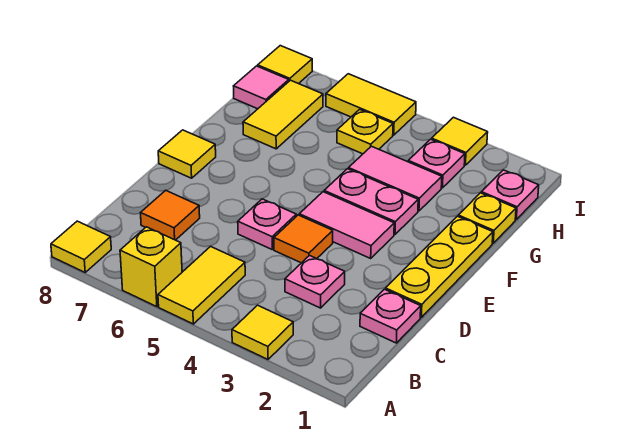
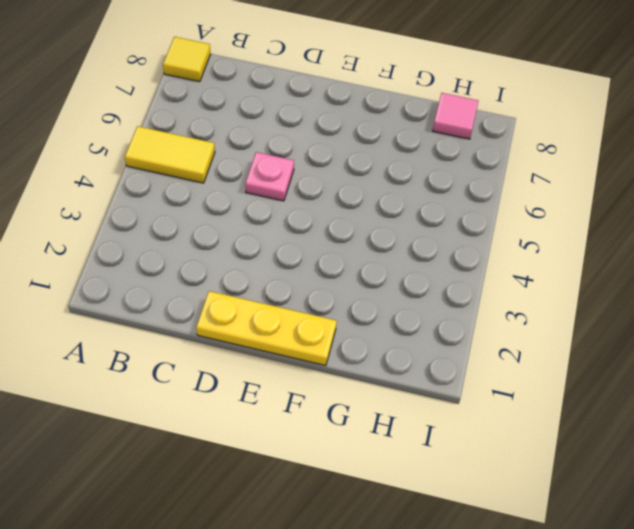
none -> yellow 1x1 tile [232,305,293,359]
none -> yellow 1x1 brick [120,227,182,307]
none -> pink 1x1 plate [360,289,421,343]

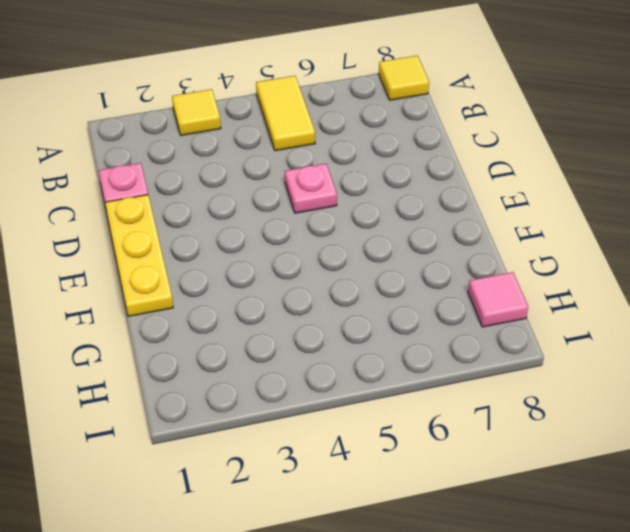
none -> yellow 1x1 brick [120,227,182,307]
none -> pink 1x1 plate [285,256,345,308]
none -> orange 1x1 tile [141,190,200,240]

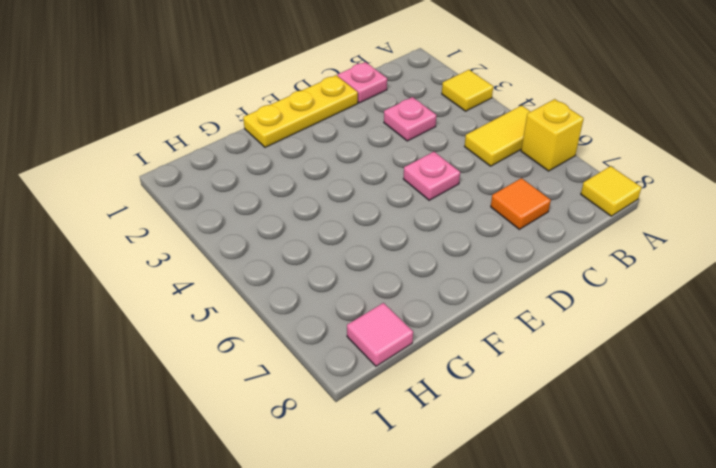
none -> orange 1x1 tile [274,215,333,263]
none -> pink 1x2 tile [299,192,394,258]
none -> yellow 1x1 tile [158,130,216,178]

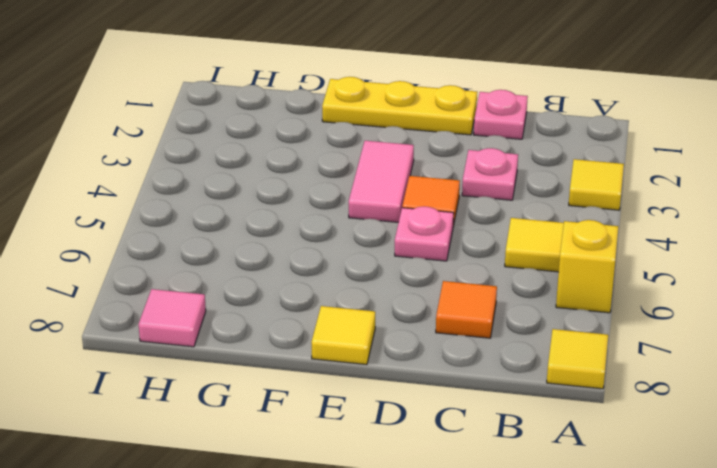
none -> pink 1x2 plate [324,169,418,234]
none -> yellow 1x1 plate [458,193,516,243]
none -> pink 1x2 tile [349,146,442,211]

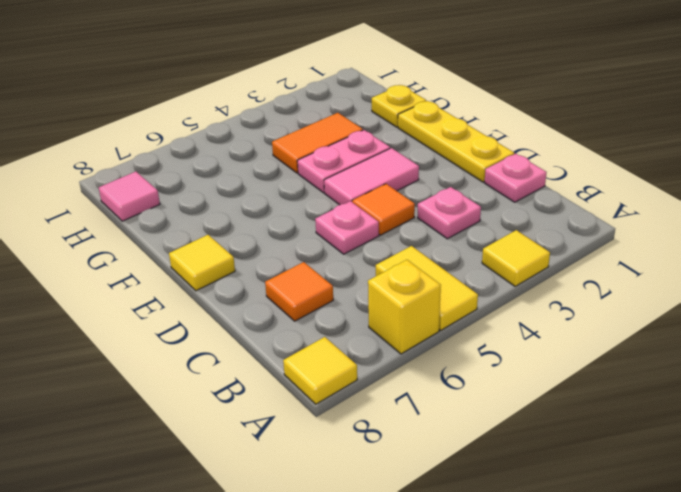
orange 1x2 tile [272,113,363,173] -> pink 1x2 tile [349,146,442,211]
none -> yellow 1x2 tile [243,80,323,149]
none -> pink 1x1 plate [482,170,539,219]
none -> pink 1x1 plate [408,139,465,188]

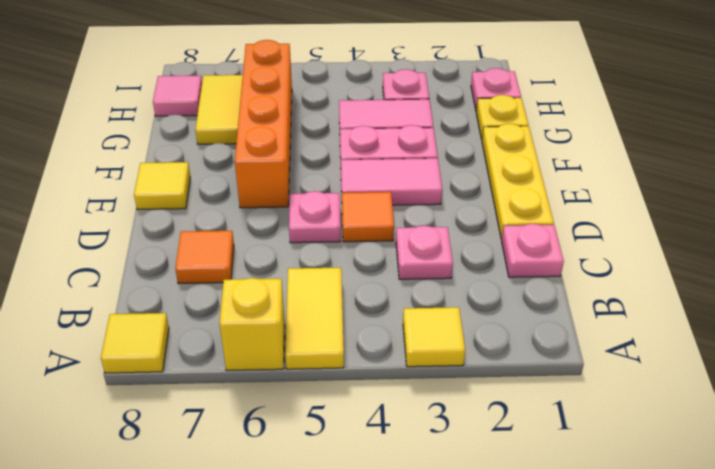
orange 1x4 brick [235,40,292,208] -> none
none -> yellow 1x1 plate [337,109,393,154]
none -> yellow 1x1 tile [432,117,488,165]
none -> yellow 1x2 tile [326,74,416,135]

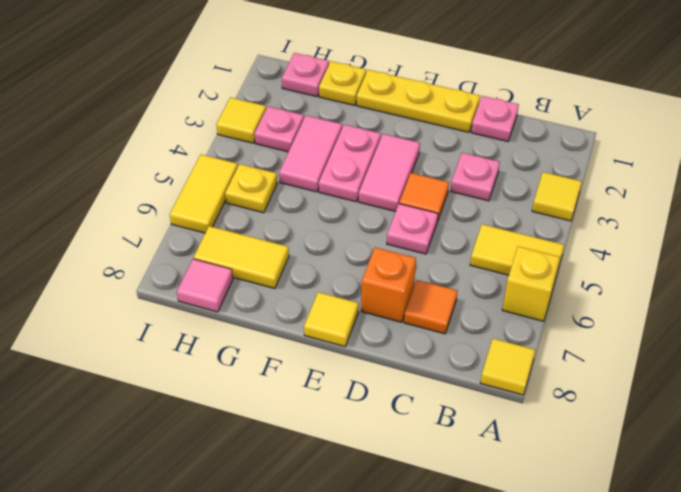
orange 1x1 brick [361,247,416,322] -> none
none -> yellow 1x1 tile [258,46,312,84]

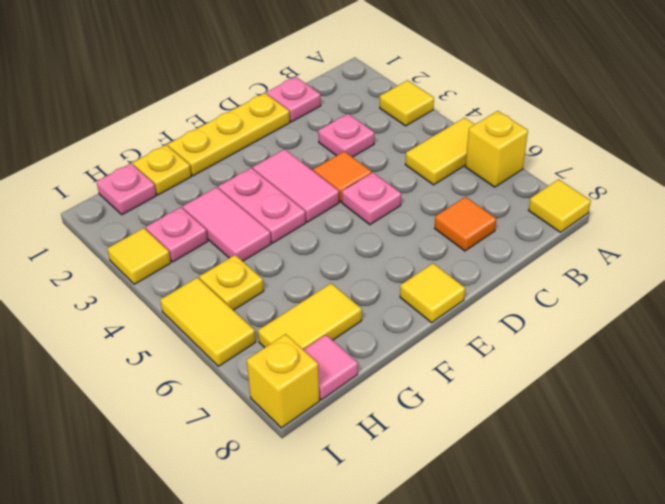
yellow 1x1 brick [247,334,319,428] -> yellow 1x1 tile [258,46,312,84]

